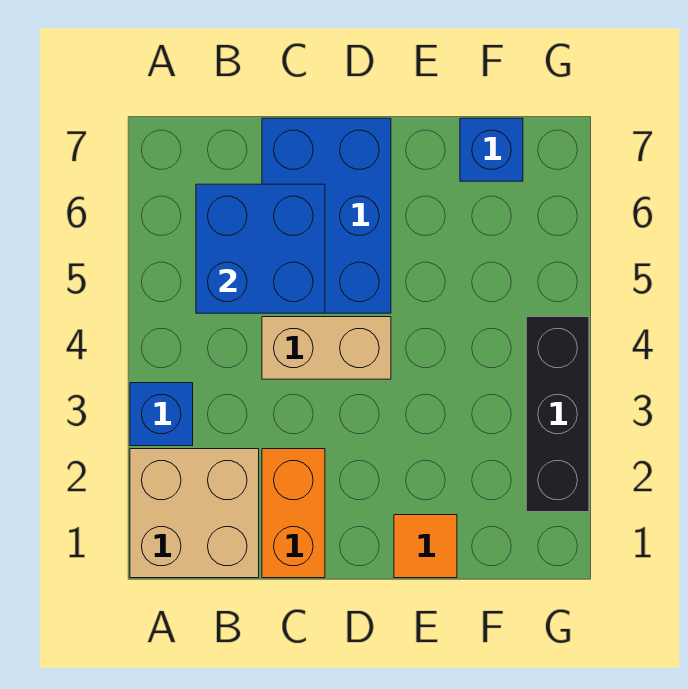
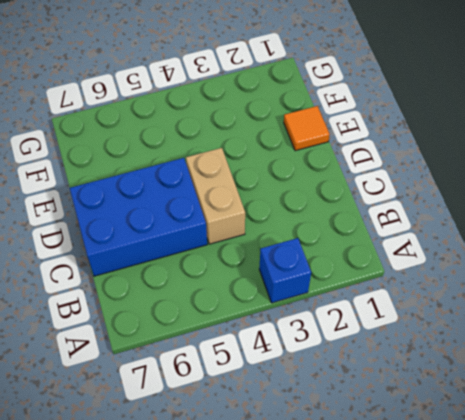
none -> tan 2x2 brick [130,449,259,578]
none -> orange 1x2 brick [262,449,325,578]

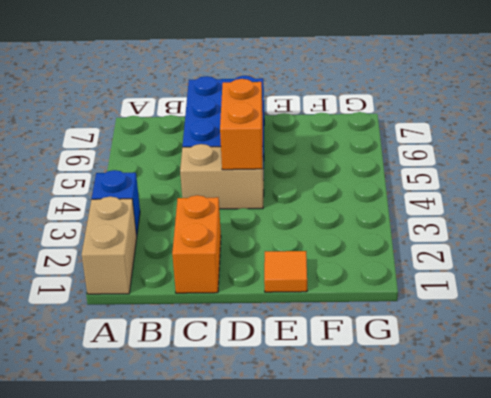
tan 1x2 brick [82,197,137,294] -> tan 2x2 brick [130,449,259,578]
orange 1x2 brick [220,79,263,170] -> none
none -> blue 1x1 brick [460,118,523,181]
none -> black 1x3 brick [526,317,589,512]

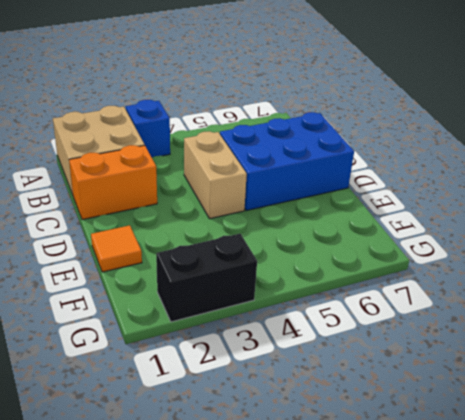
black 1x2 brick [156,234,257,322] -> black 1x3 brick [526,317,589,512]
none -> blue 1x1 brick [460,118,523,181]
none -> blue 2x2 brick [196,184,325,313]

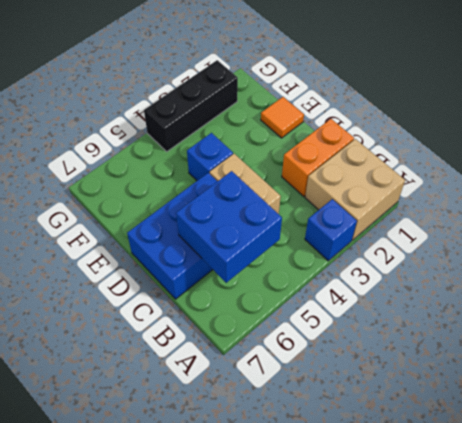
blue 1x1 brick [187,133,233,181] -> blue 1x1 brick moved to [460,118,523,181]

